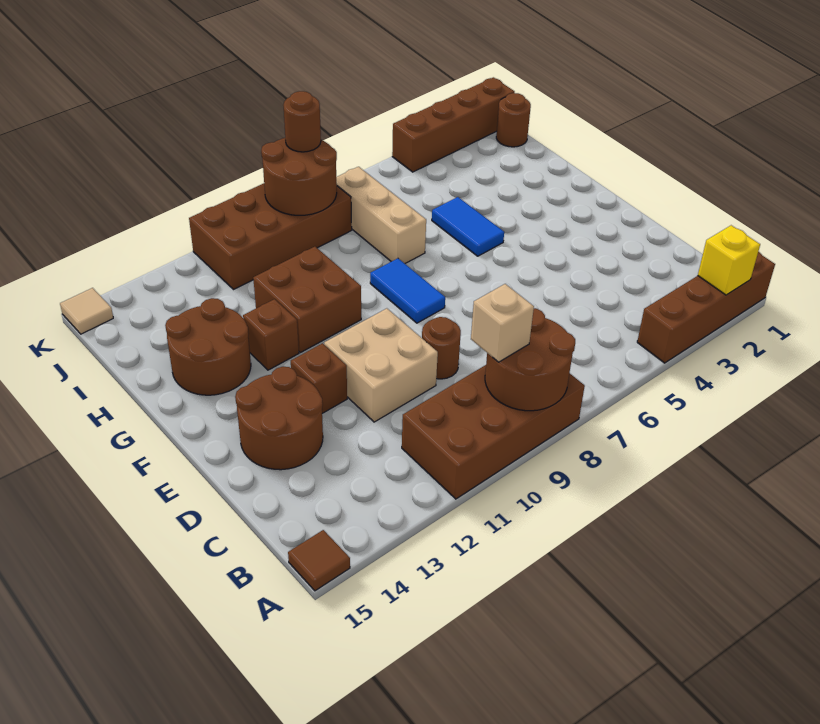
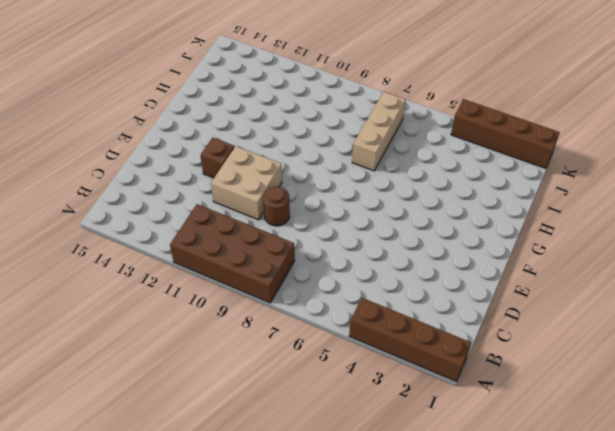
none -> brown 1x1 tile [288,530,350,591]
none -> brown 2x2 round brick [235,367,323,470]
none -> blue 1x2 tile [370,258,445,323]

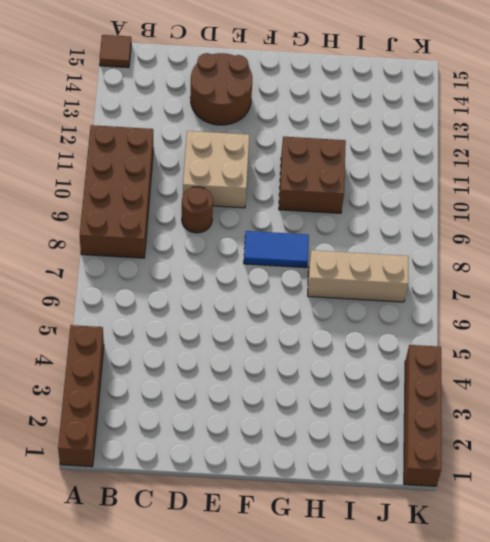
none -> brown 1x1 brick [291,343,347,413]
none -> blue 1x2 tile [432,197,504,256]
none -> brown 1x1 brick [243,299,299,370]

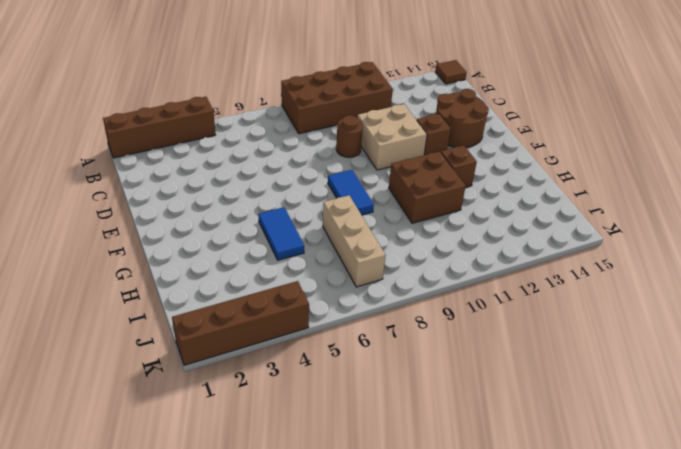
none -> brown 2x2 round brick [165,298,251,395]
none -> brown 1x1 round brick [496,93,531,147]
none -> brown 2x4 brick [189,183,352,289]

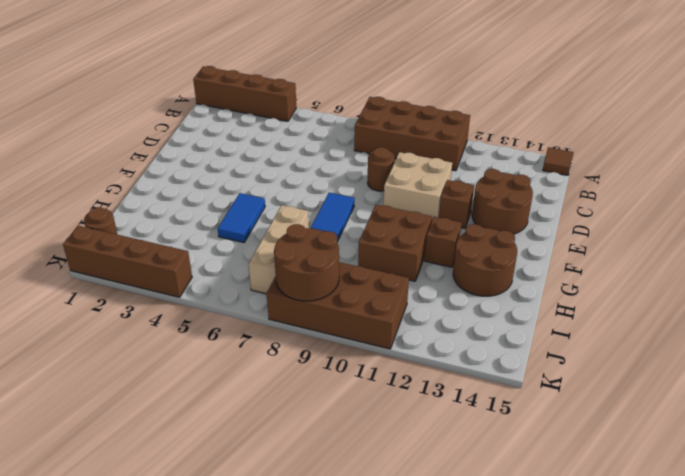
none -> tan 1x1 tile [60,288,113,334]
none -> yellow 1x1 brick [698,225,760,295]
none -> brown 2x2 round brick [485,308,575,411]

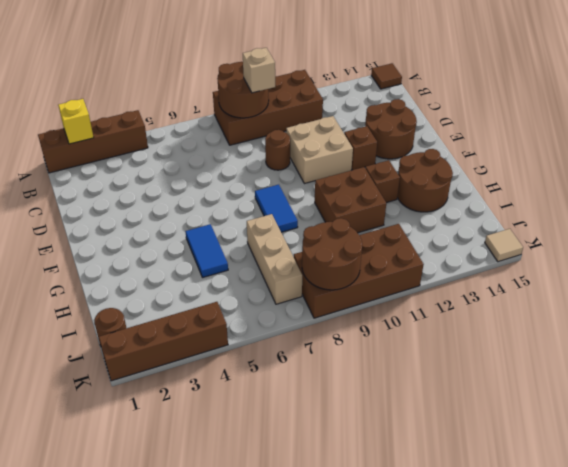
none -> brown 1x1 round brick [284,91,321,152]

